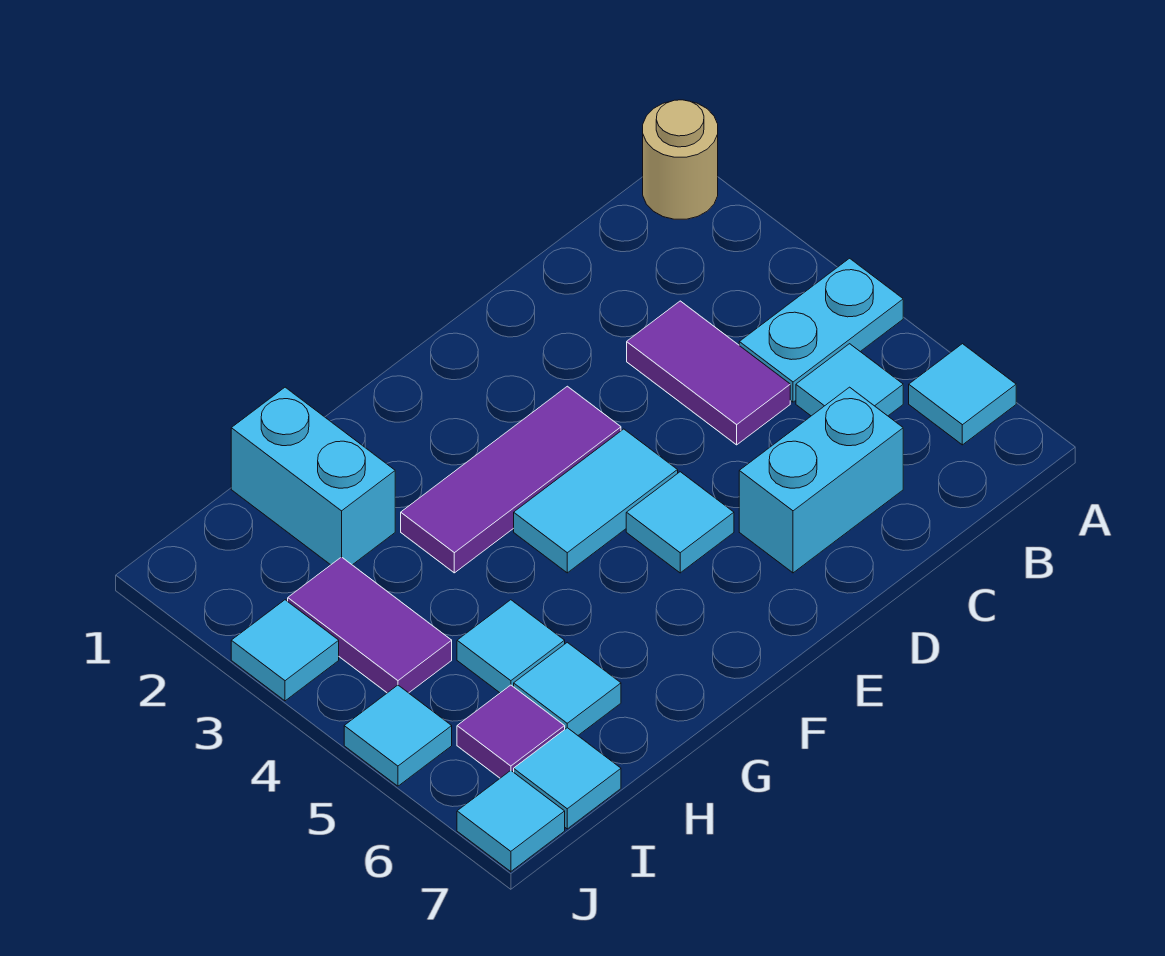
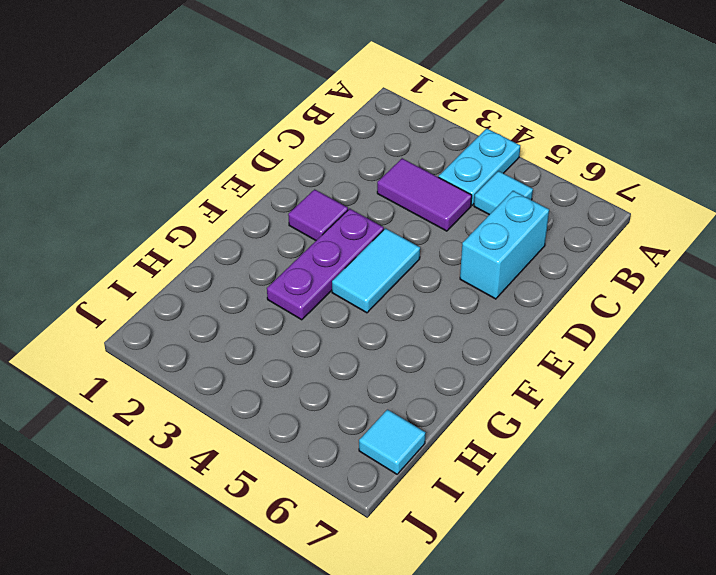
purple 1x1 tile [288,189,348,240] -> purple 1x1 tile moved to [457,685,565,778]
purple 1x3 plate [267,209,384,320] -> purple 1x3 tile [401,386,621,573]
none -> tan 1x1 round brick [643,100,718,219]
none -> cyan 1x1 tile [909,344,1016,445]
none -> cyan 1x1 tile [626,472,734,573]

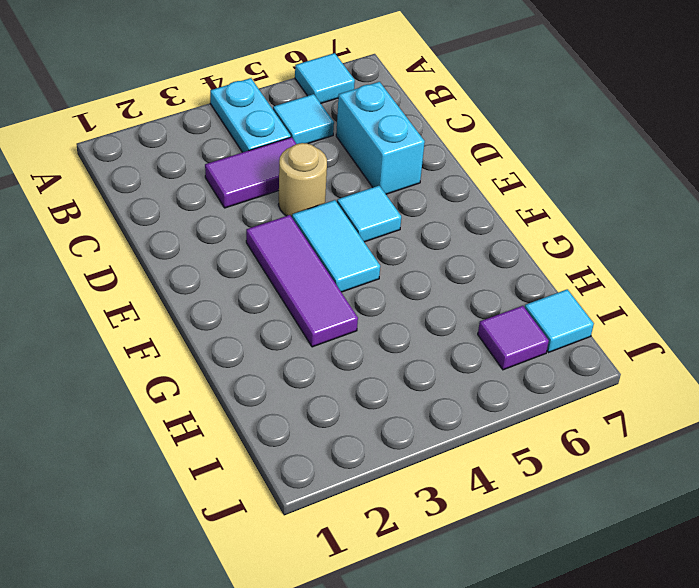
tan 1x1 round brick [278,143,327,217] -> tan 1x1 round brick moved to [643,100,718,219]
none -> cyan 1x2 brick [231,387,395,565]
none -> cyan 1x1 tile [457,600,565,693]
none -> cyan 1x1 tile [514,642,621,735]

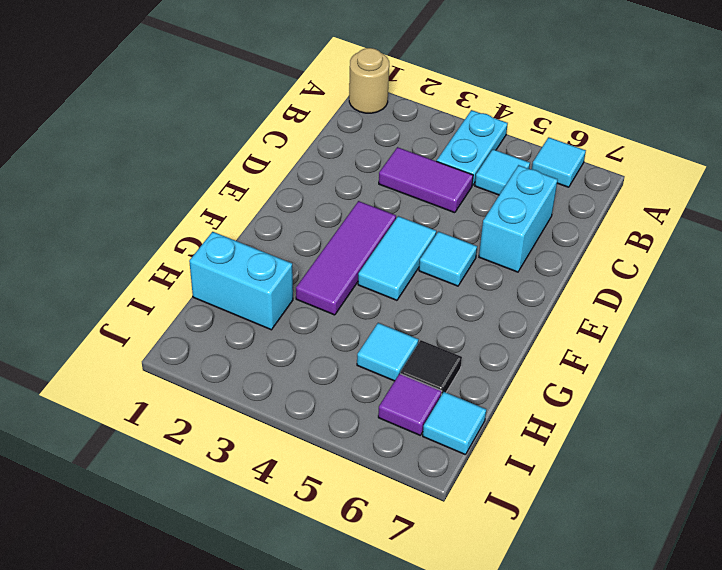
black 1x1 tile [401,340,462,395] -> cyan 1x1 tile [514,642,621,735]
none -> purple 1x2 tile [288,557,452,693]
none -> cyan 1x1 tile [231,600,339,701]
none -> cyan 1x1 tile [344,685,452,786]

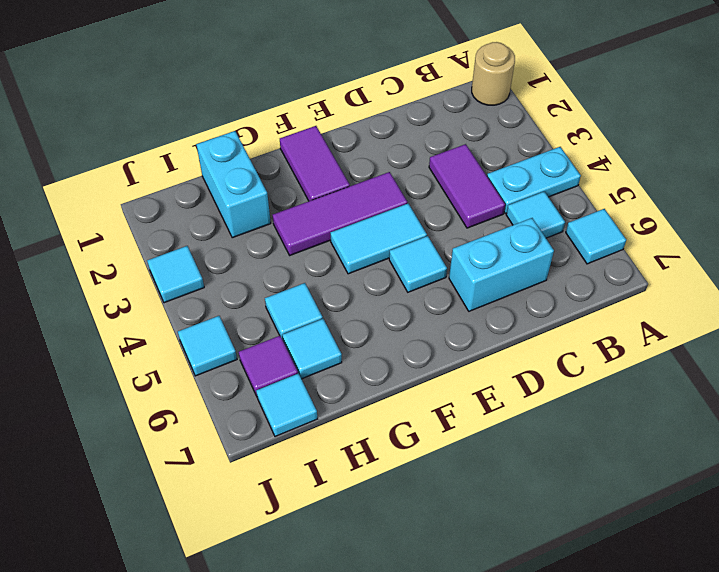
purple 1x2 tile [280,126,350,201] -> purple 1x2 tile moved to [288,557,452,693]
none -> cyan 1x1 tile [457,771,565,872]

